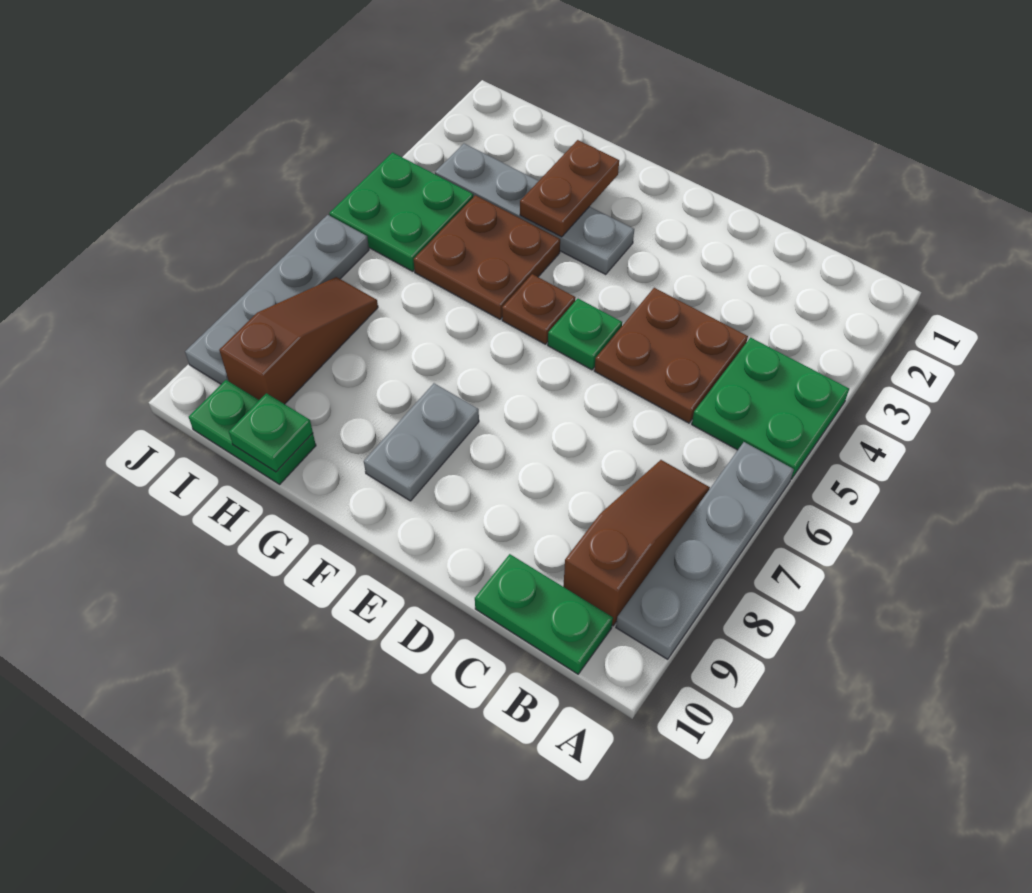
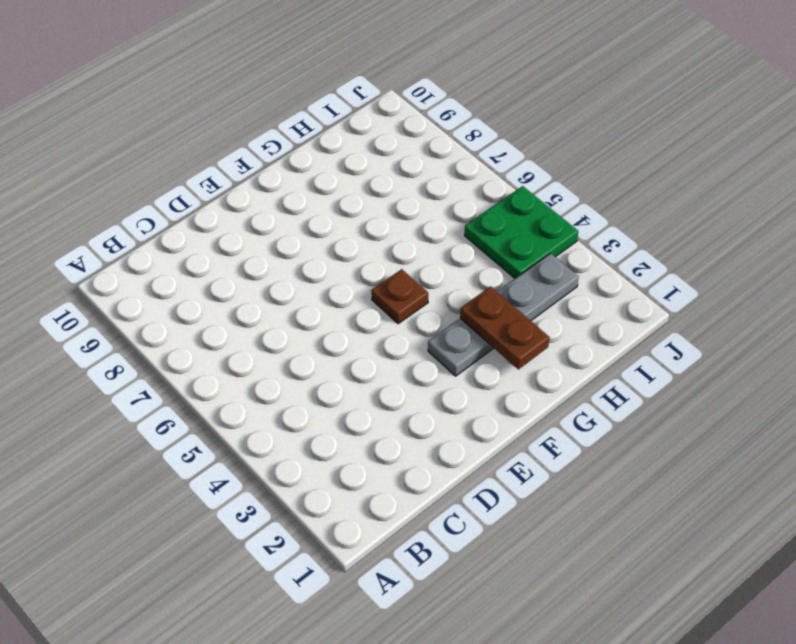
none -> green 2x2 plate [692,338,849,479]
none -> grey 1x4 plate [616,442,794,659]
none -> brown 1x3 slope [563,460,710,626]

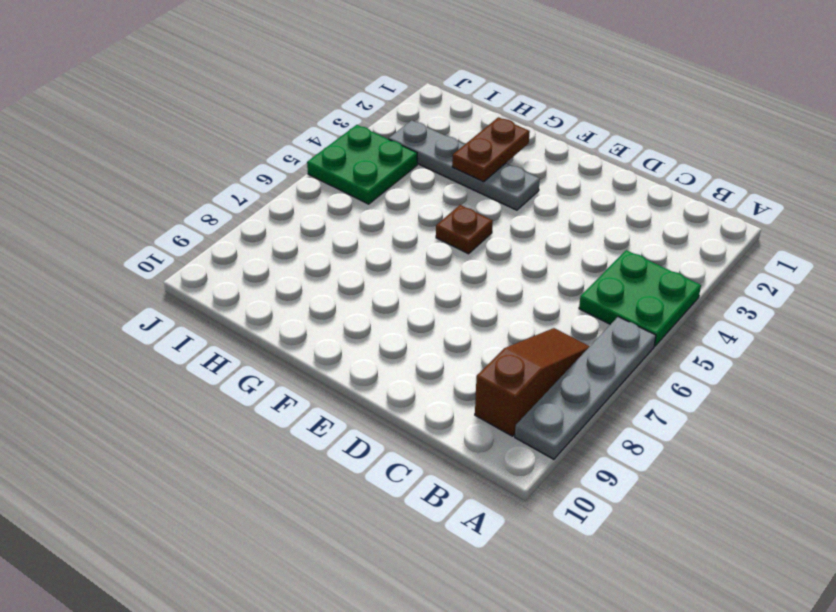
none -> green 1x2 plate [475,554,613,674]
none -> brown 2x2 plate [594,288,748,423]
none -> green 1x1 plate [548,299,622,370]

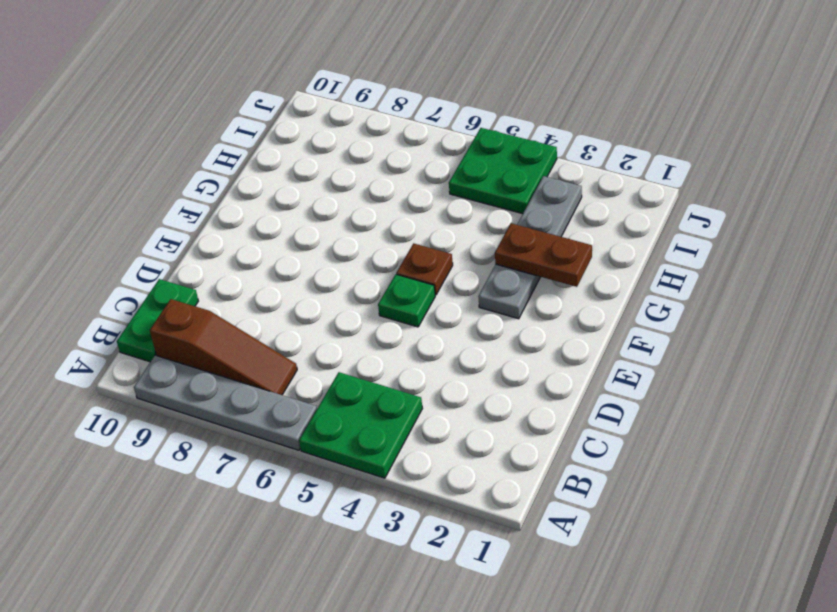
none -> brown 2x2 plate [594,288,748,423]
none -> grey 1x2 plate [364,383,479,501]
none -> brown 2x2 plate [414,195,560,319]

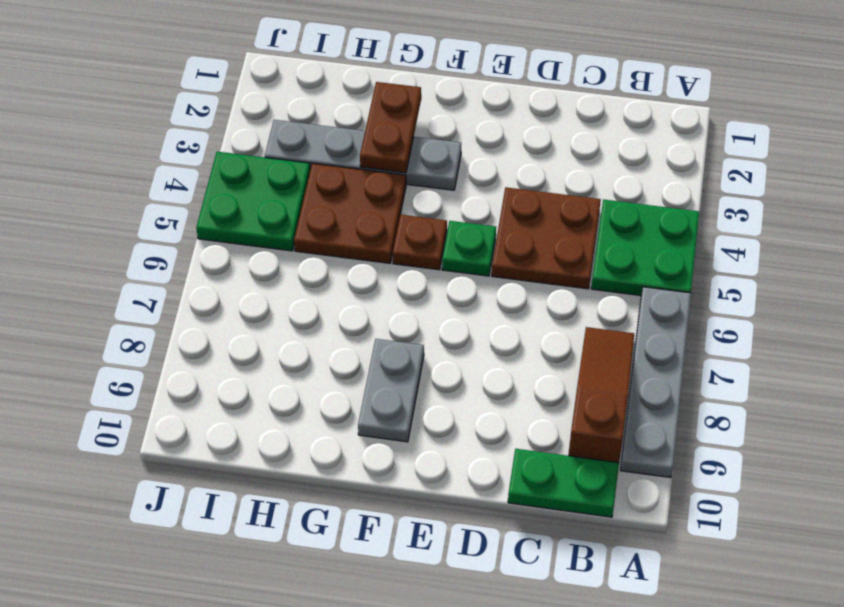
none -> green 1x2 plate [189,380,316,484]
none -> brown 1x3 slope [219,277,378,404]
none -> grey 1x4 plate [185,215,369,384]

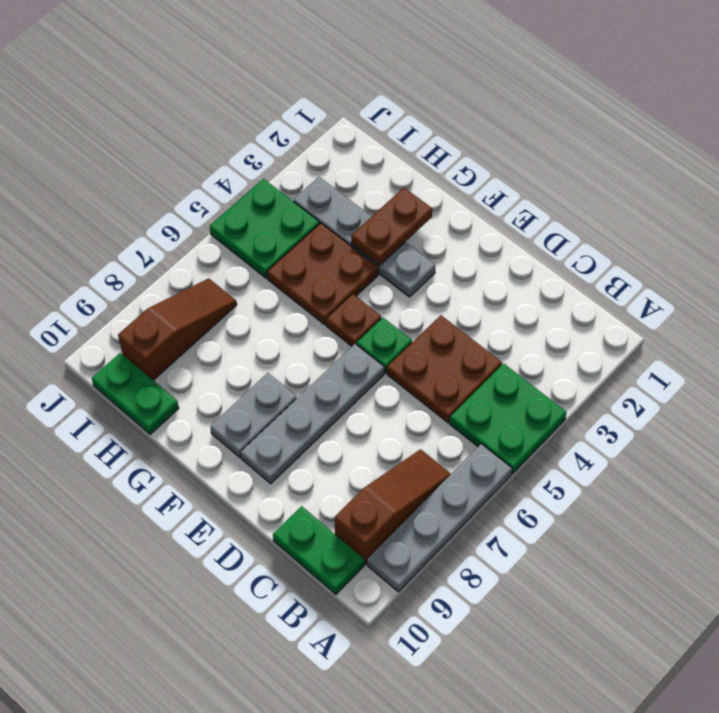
grey 1x4 plate [241,344,384,484] -> grey 1x4 plate moved to [185,215,369,384]
none -> green 1x1 plate [229,393,313,472]

